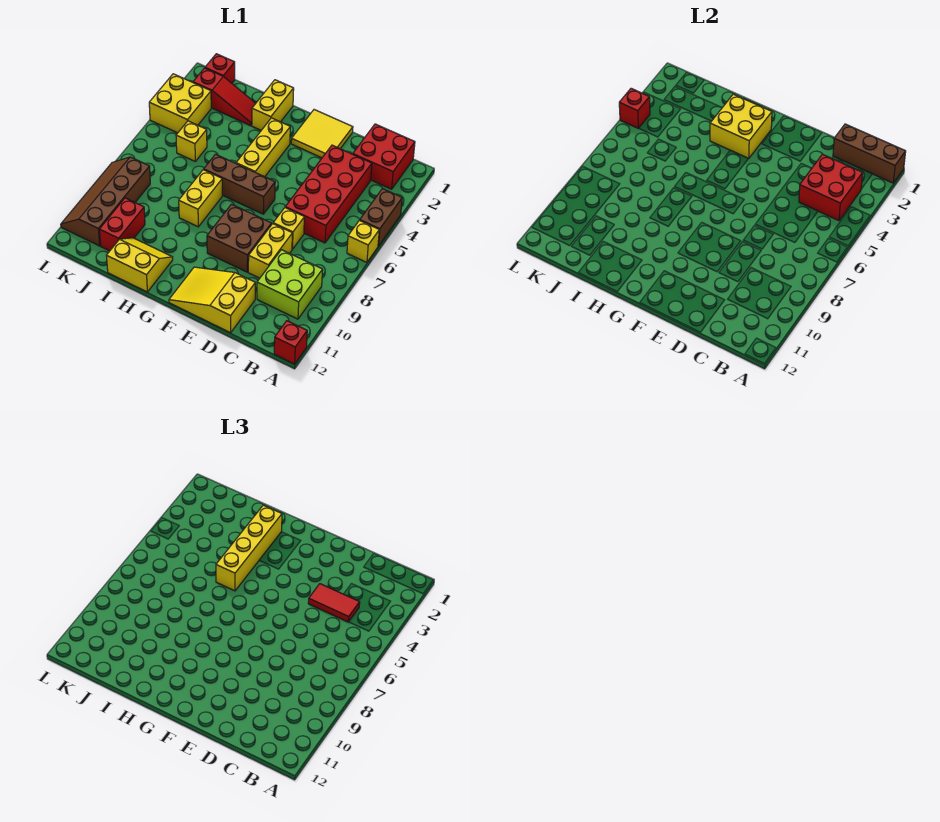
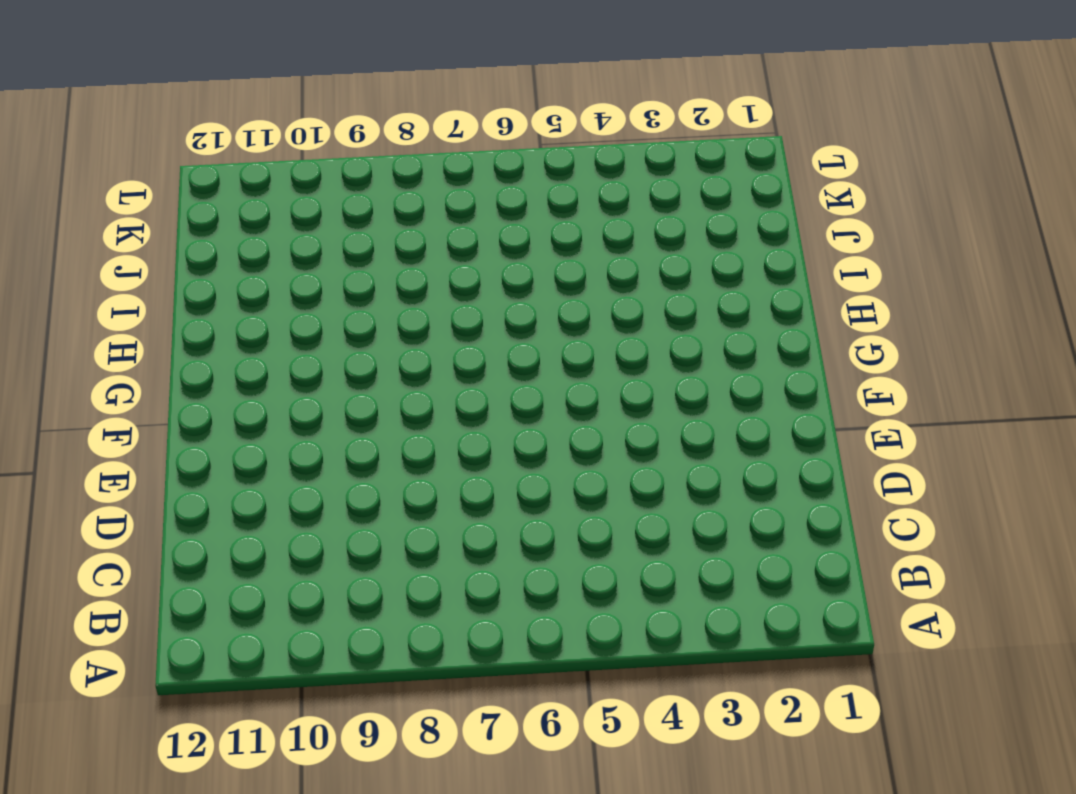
none -> brown 1x2 brick [360,189,402,246]
none -> yellow 1x1 brick [347,220,379,262]
none -> red 1x1 brick [274,321,307,364]

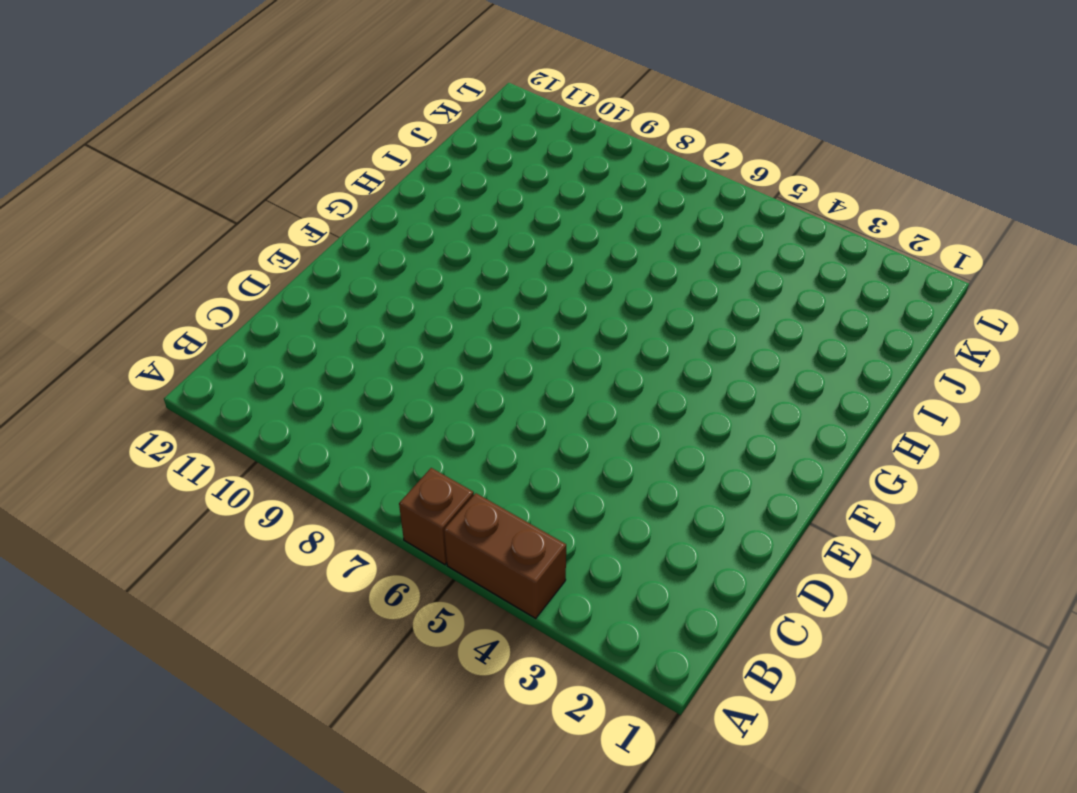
brown 1x1 brick [399,468,474,564] -> yellow 1x1 brick [347,220,379,262]
none -> red 1x1 brick [274,321,307,364]
none -> red 2x2 brick [353,124,415,189]
none -> lime 2x2 brick [257,250,323,319]

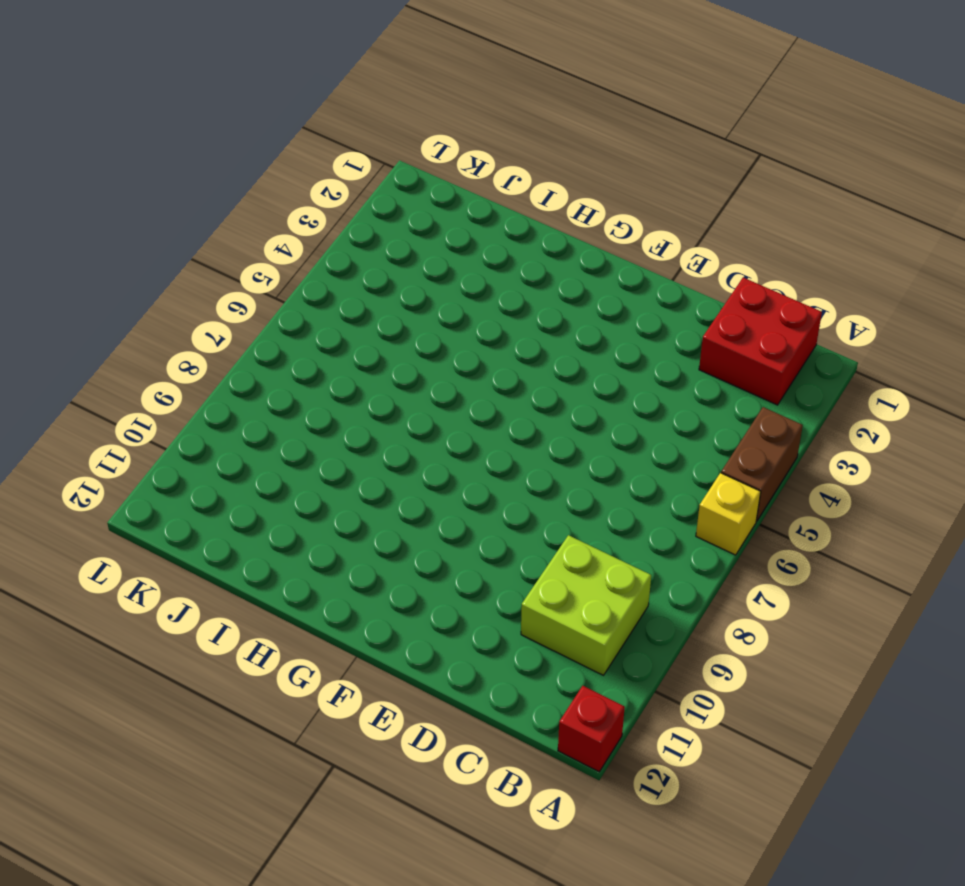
none -> red 2x4 brick [285,145,372,243]
none -> yellow 1x1 brick [273,208,304,249]
none -> yellow 1x2 brick [248,224,292,278]

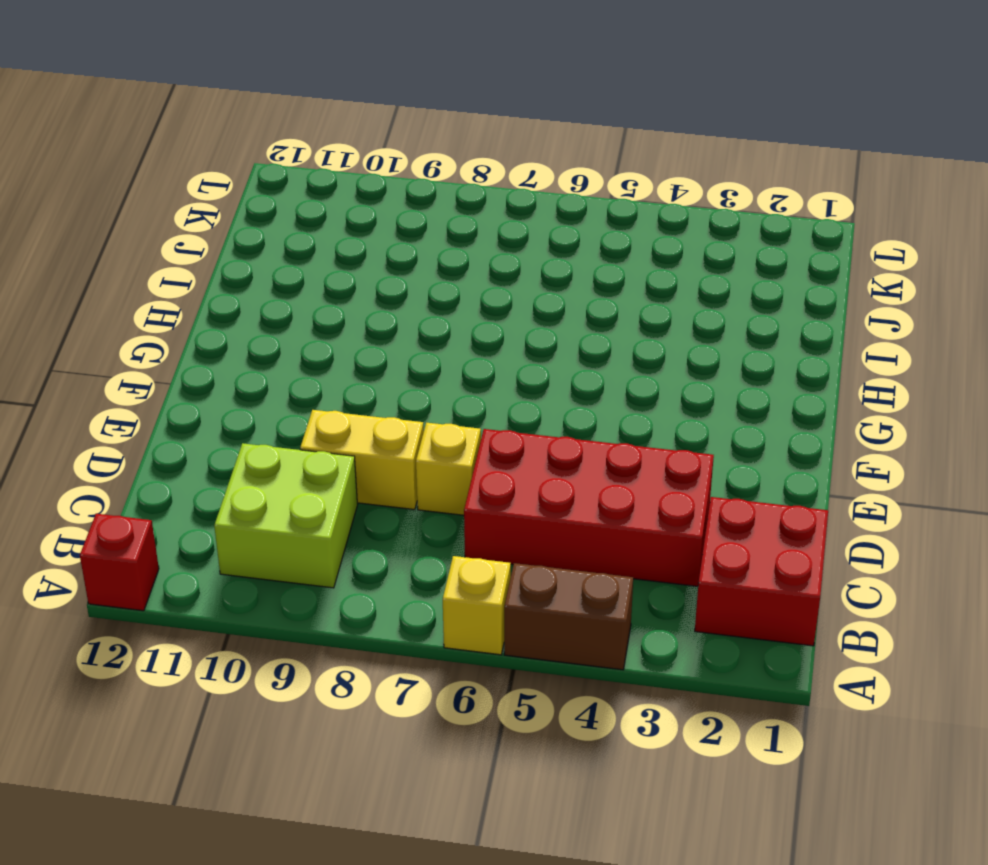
none -> yellow 2x3 slope [169,267,255,333]
none -> yellow 2x2 tile [291,110,353,158]
none -> brown 2x2 brick [207,204,272,272]

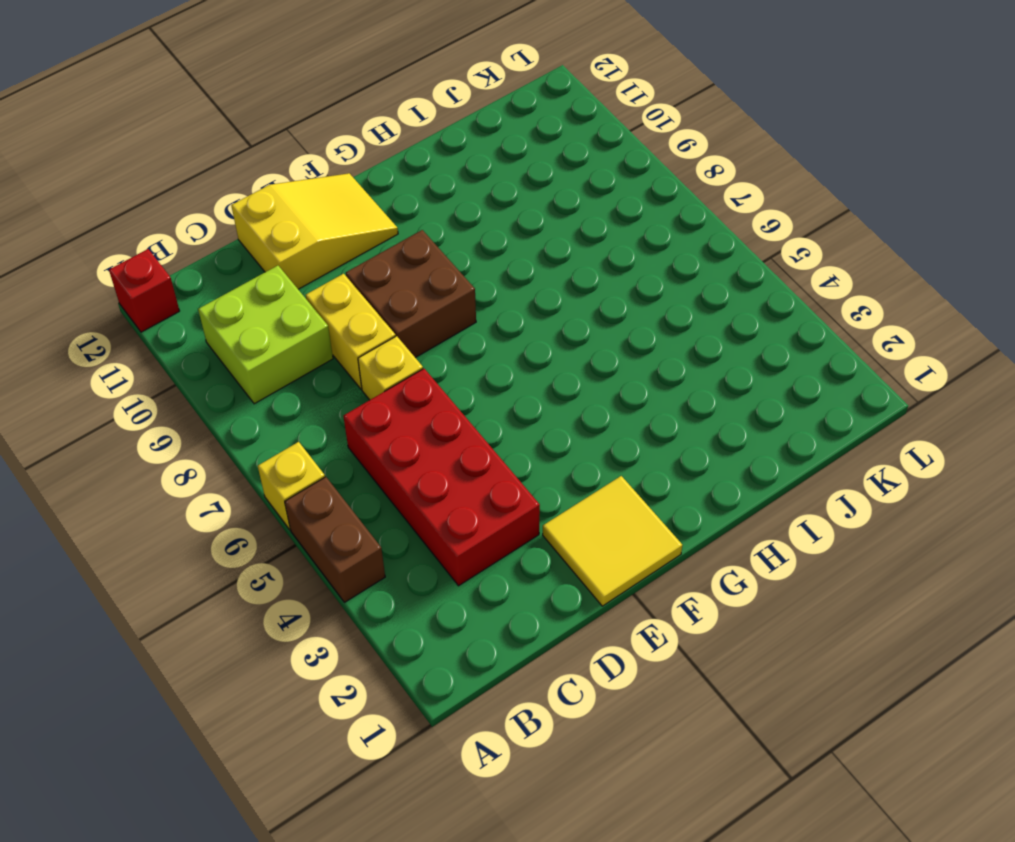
none -> red 2x2 brick [353,124,415,189]
none -> brown 1x3 brick [204,154,275,214]
none -> yellow 1x3 brick [236,118,290,177]

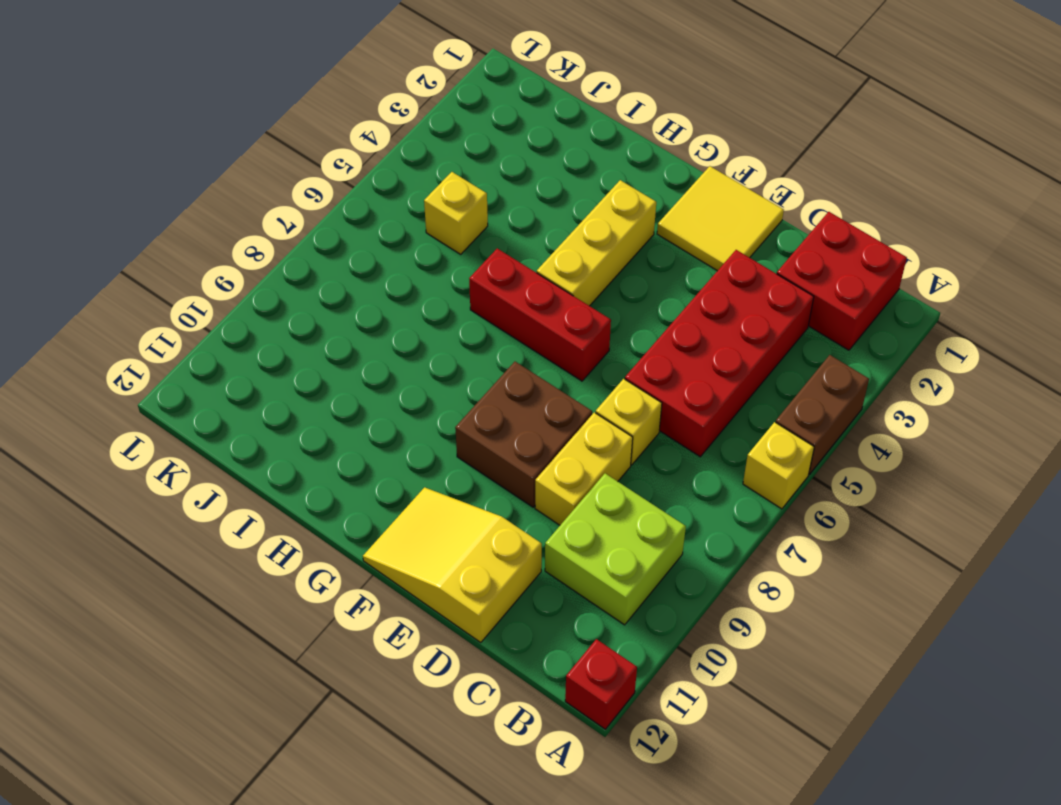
red 1x3 brick [469,248,611,381] -> brown 1x3 brick [204,154,275,214]
none -> yellow 1x2 brick [252,80,294,130]
none -> yellow 1x2 brick [179,170,222,227]
none -> yellow 2x2 slope [106,238,173,292]

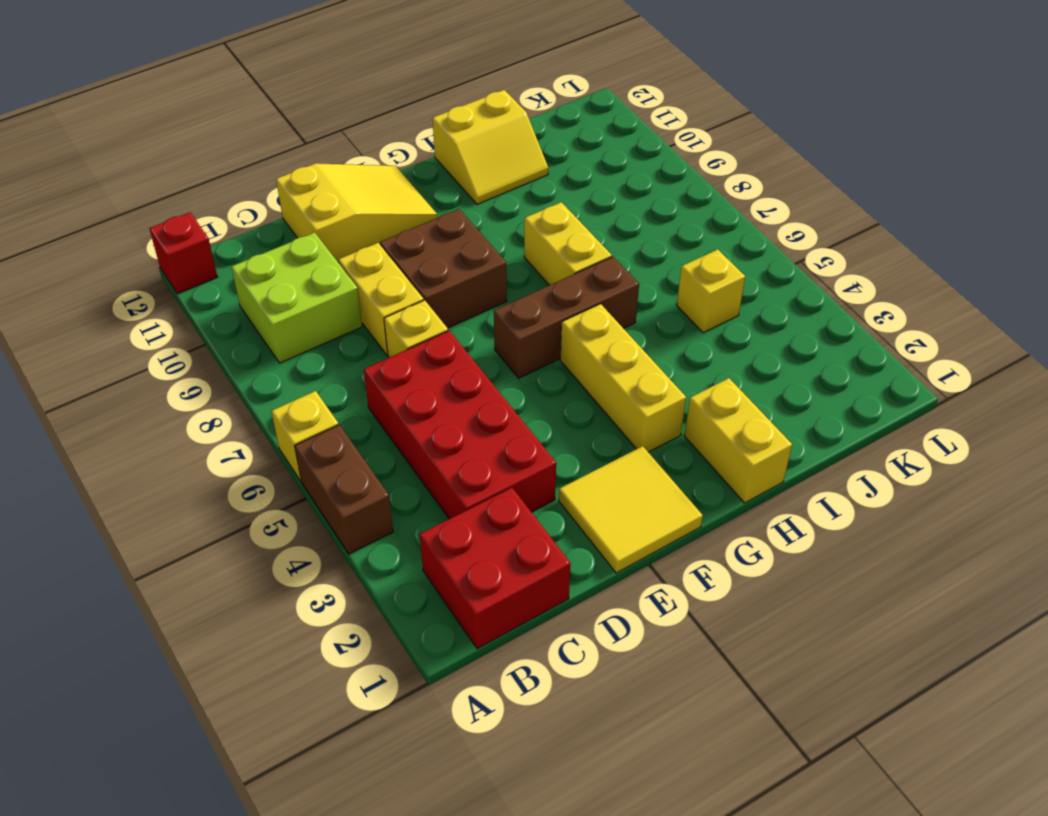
none -> red 1x3 slope [193,68,256,126]
none -> red 1x2 brick [99,198,145,251]
none -> red 1x1 brick [205,54,235,83]

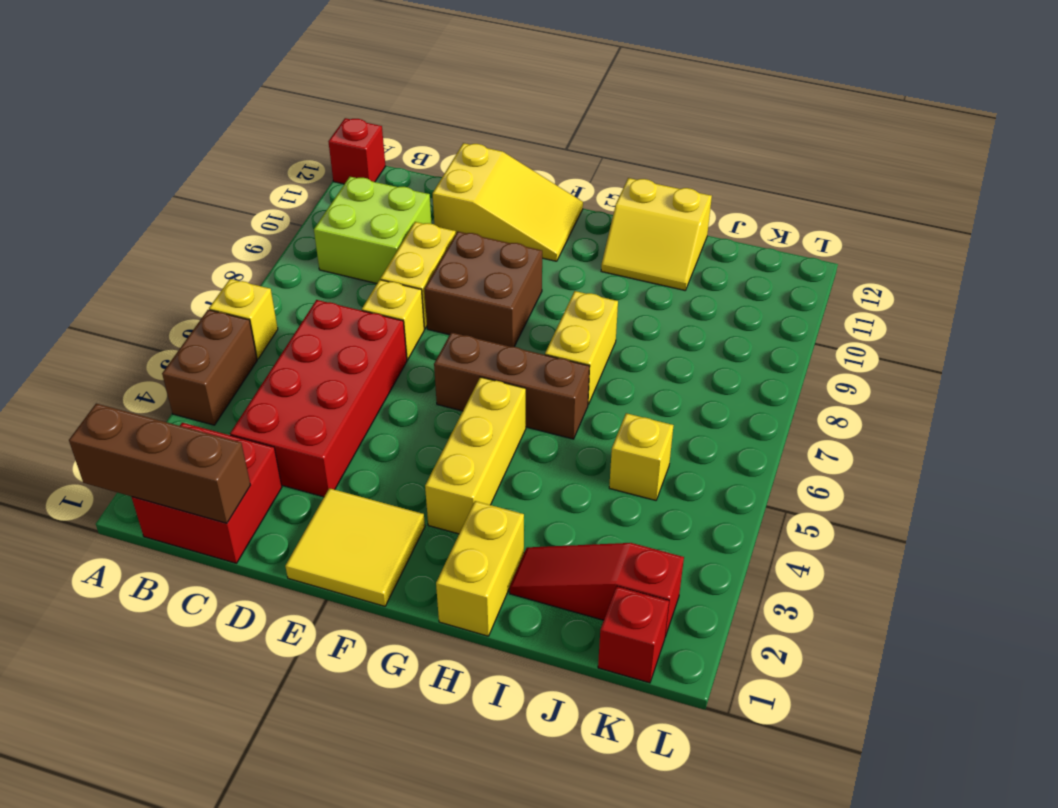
none -> red 1x2 brick [99,198,145,251]
none -> yellow 2x2 brick [149,74,211,133]
none -> brown 2x4 slope [61,157,150,246]

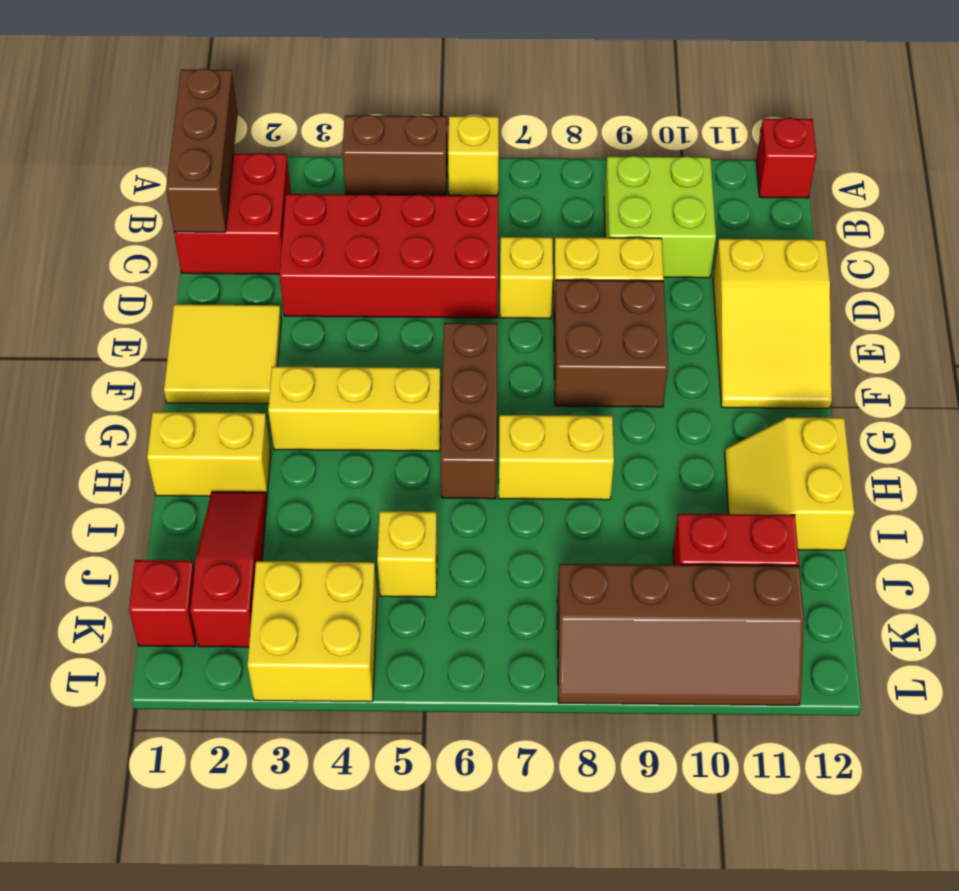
none -> red 2x2 brick [799,154,863,221]
none -> yellow 2x2 brick [710,94,772,159]
none -> red 1x1 brick [619,88,650,128]

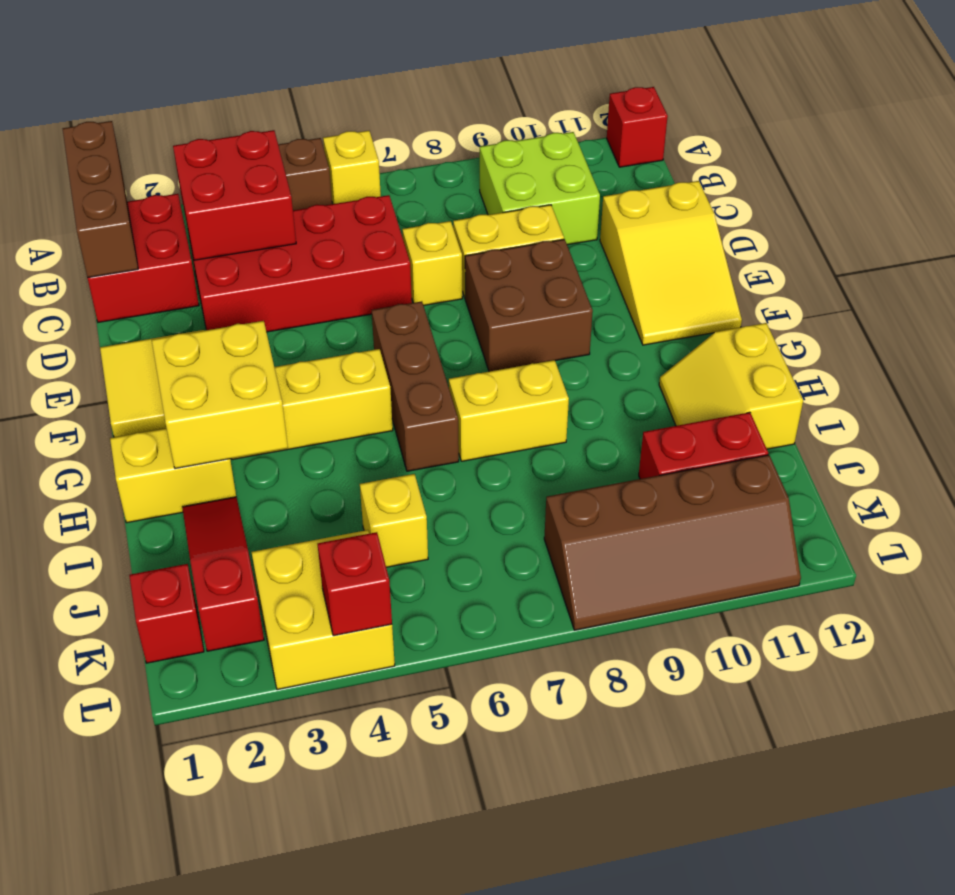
none -> red 1x2 tile [308,584,360,622]
none -> yellow 1x4 brick [216,505,282,591]

